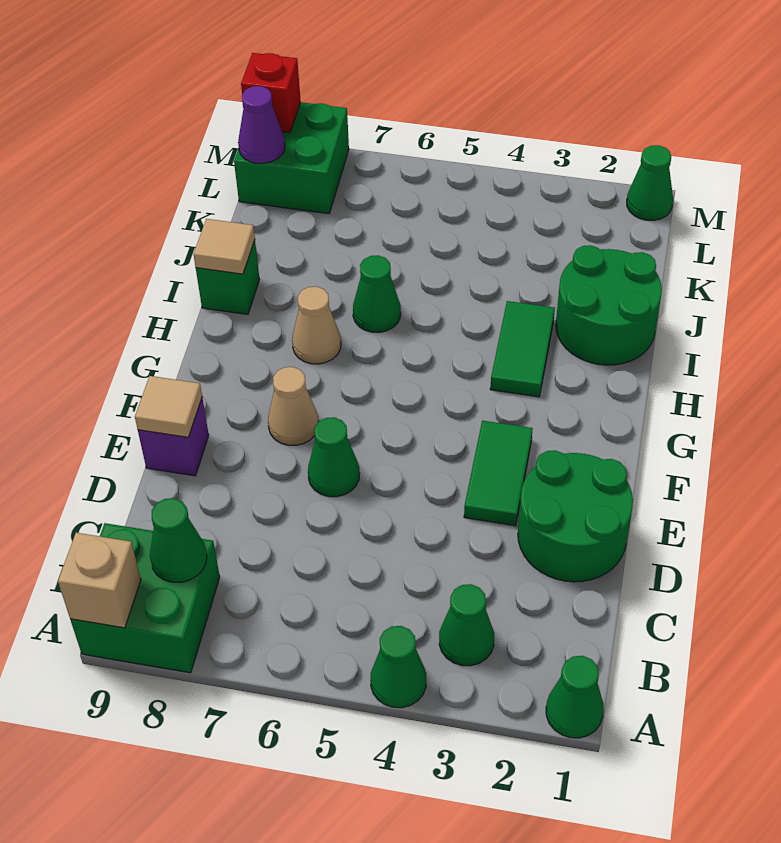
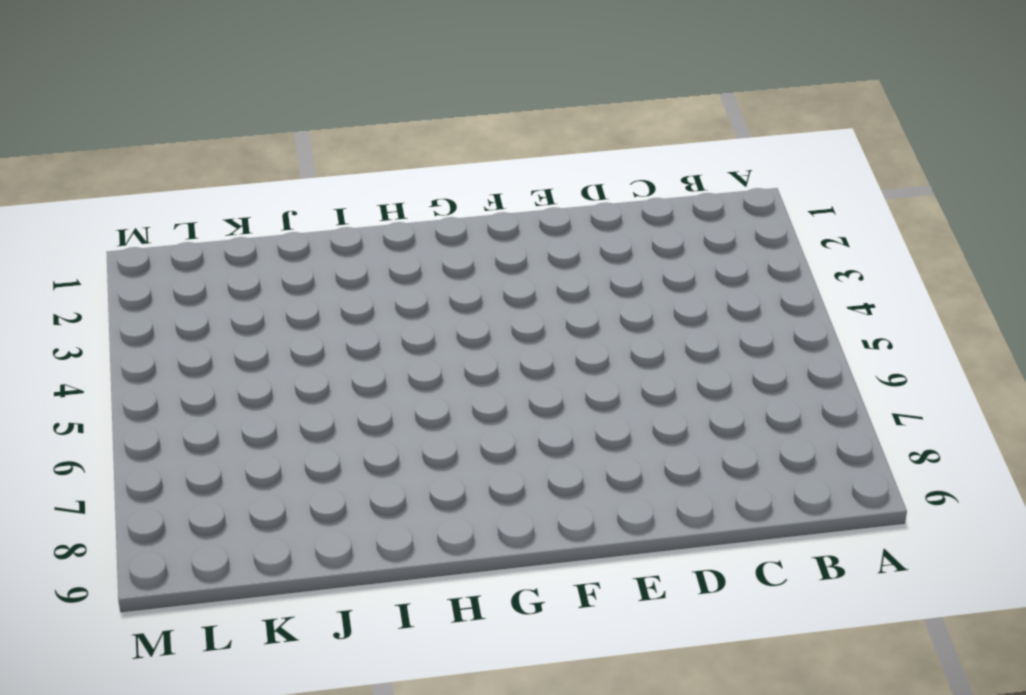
none -> green 1x1 cone [546,656,604,738]
none -> green 1x1 cone [370,626,426,708]
none -> green 2x2 brick [70,523,220,673]

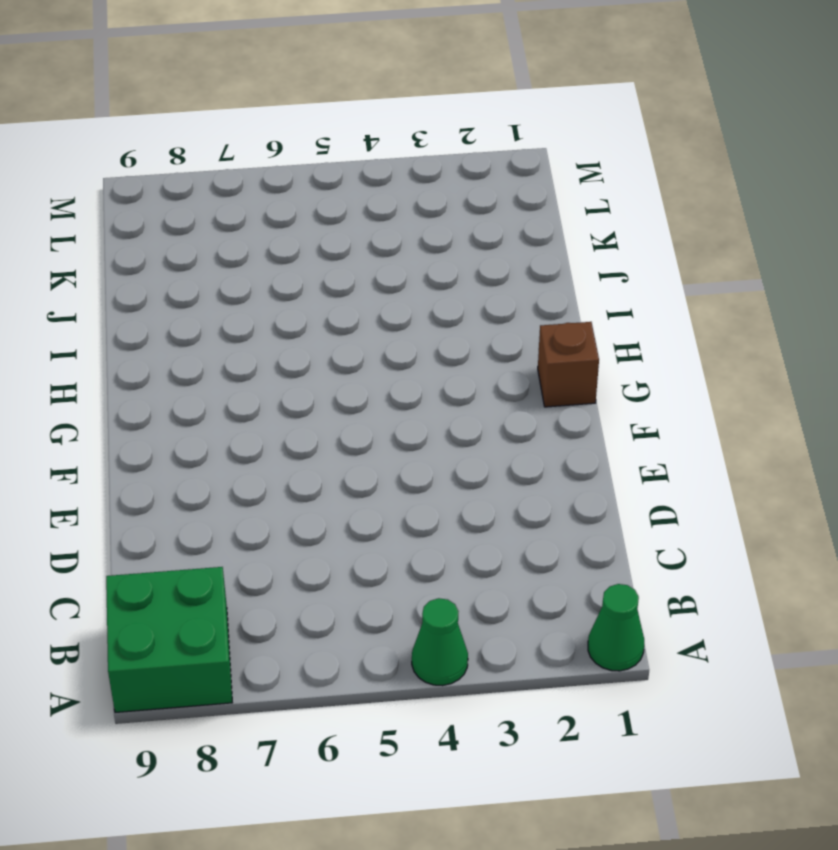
brown 1x1 brick [538,322,599,407] -> none
none -> green 1x1 cone [439,584,494,666]
none -> green 2x2 round brick [518,450,633,582]
none -> green 1x2 tile [464,421,533,526]

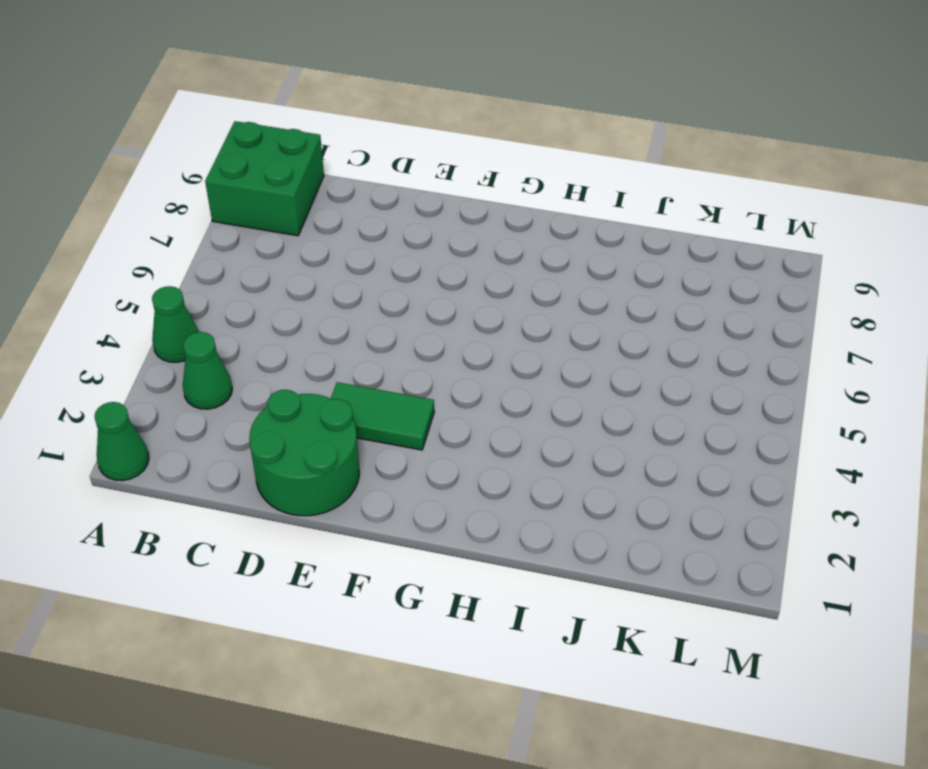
none -> green 1x1 cone [308,417,359,497]
none -> purple 1x1 brick [138,398,209,476]
none -> tan 1x1 cone [268,367,319,445]

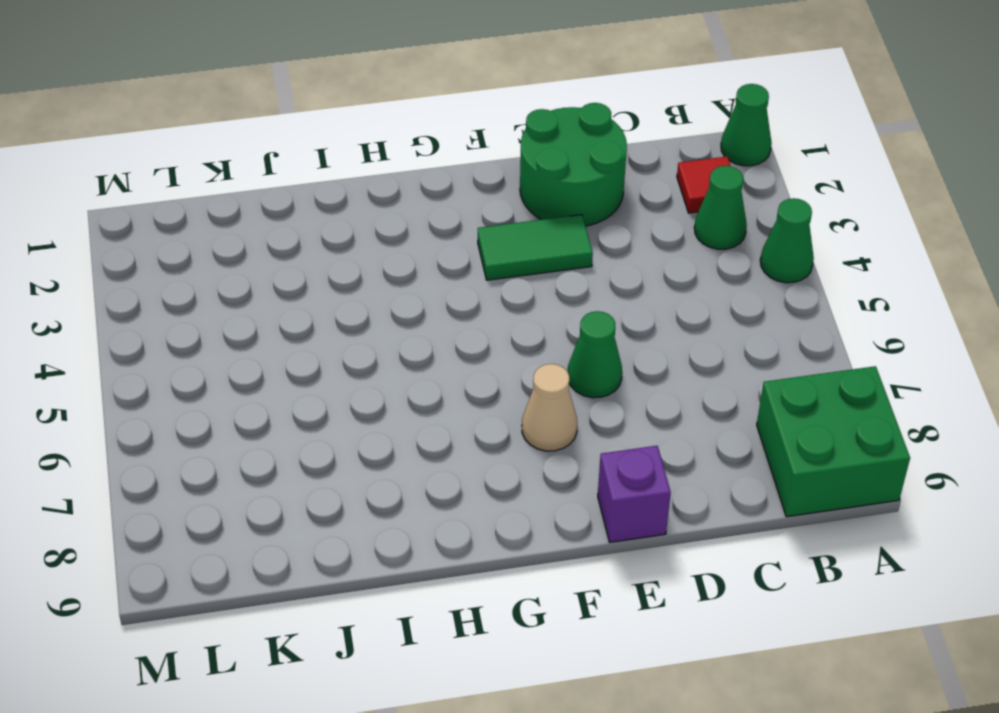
red 1x1 tile [677,157,731,213] -> none
none -> green 1x2 tile [490,301,555,397]
none -> tan 1x1 cone [292,287,341,364]
none -> green 2x2 round brick [556,245,662,365]

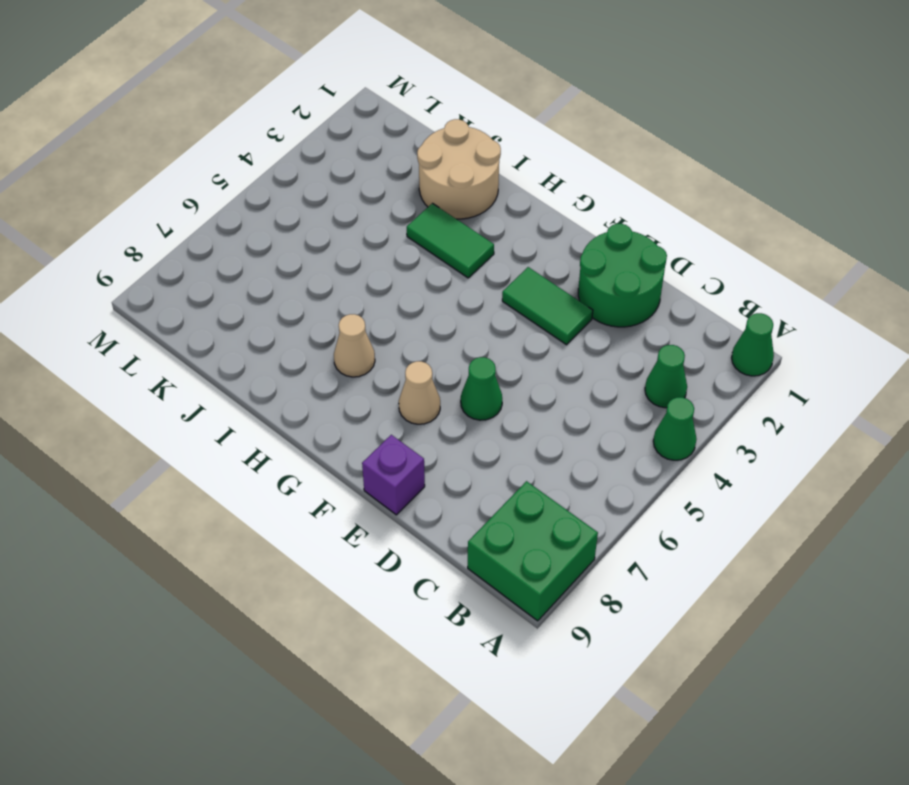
tan 2x2 round brick [417,119,501,219] -> green 2x2 round brick [556,245,662,365]
none -> green 1x1 cone [353,255,401,332]
none -> green 1x1 brick [196,240,260,315]
none -> green 2x2 brick [234,102,349,214]

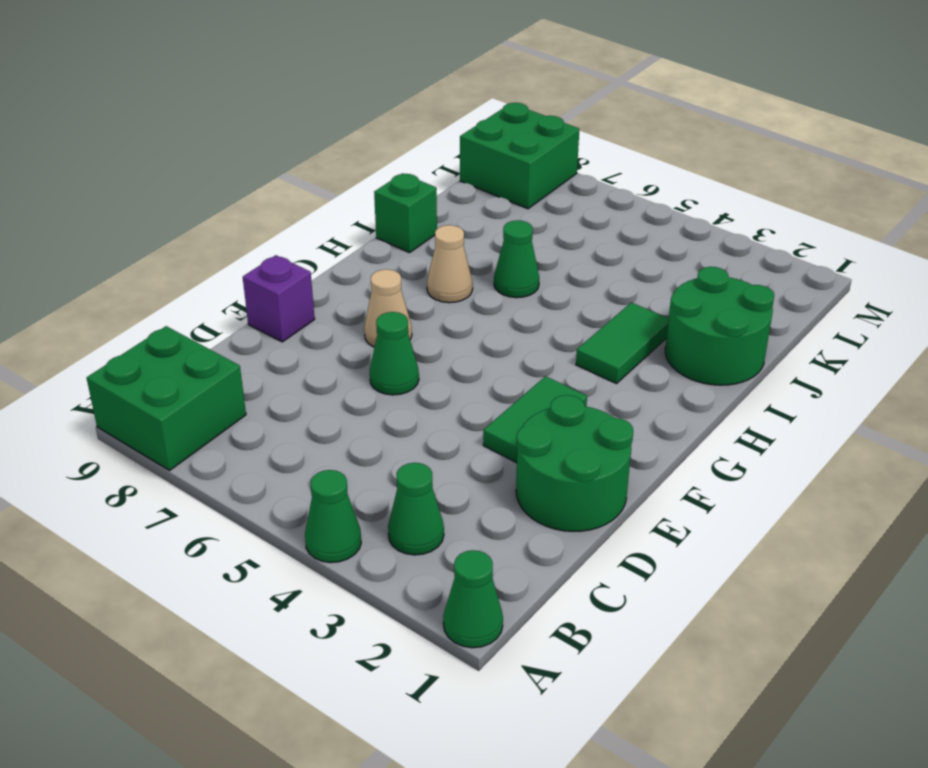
none -> green 1x1 cone [627,145,673,220]
none -> tan 1x1 brick [58,533,141,628]
none -> green 1x1 cone [150,498,207,582]

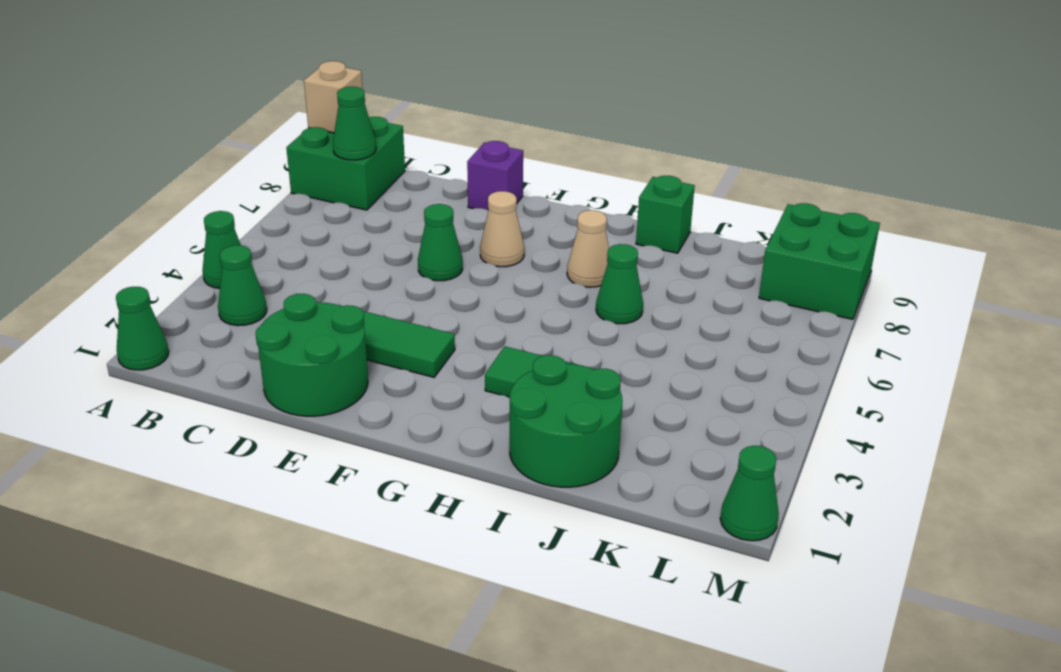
none -> tan 1x1 tile [135,376,202,437]
none -> tan 1x1 tile [193,219,255,274]
none -> purple 1x1 cone [238,86,285,163]

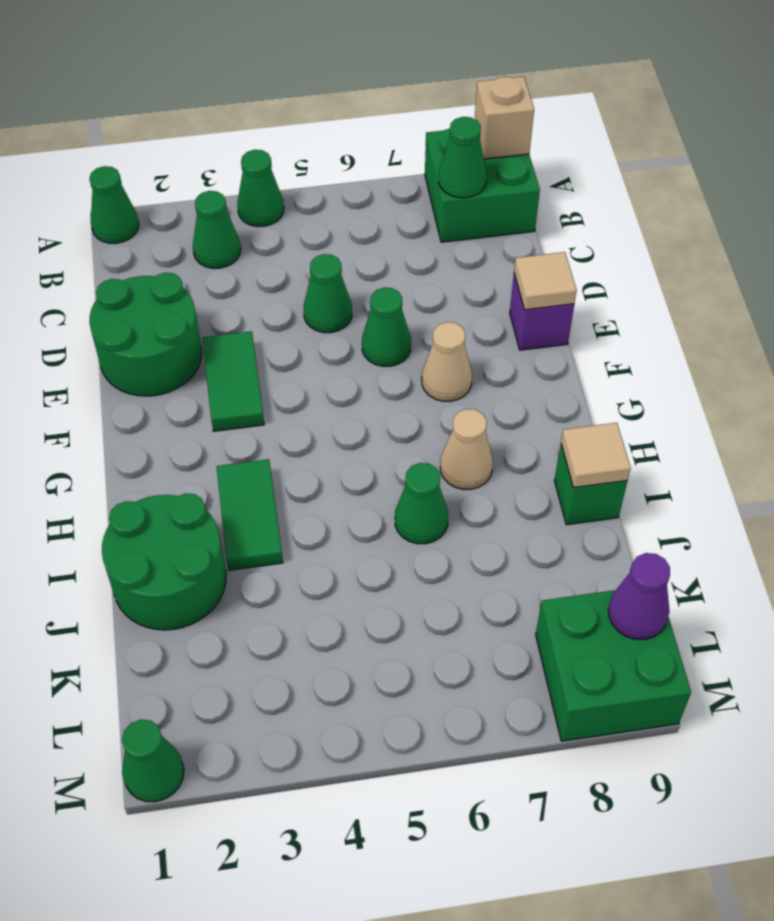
green 1x1 cone [304,254,352,333] -> none
none -> red 1x1 brick [241,53,301,133]

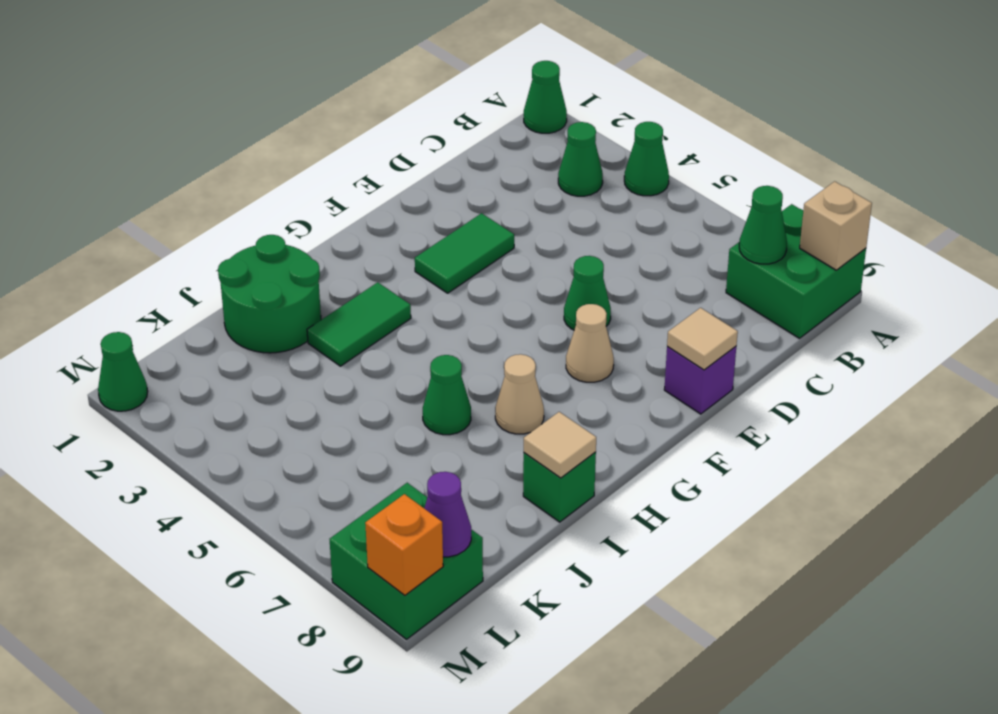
orange 1x1 brick [365,494,443,595] -> red 1x1 brick [241,53,301,133]
none -> green 2x2 round brick [518,450,633,582]

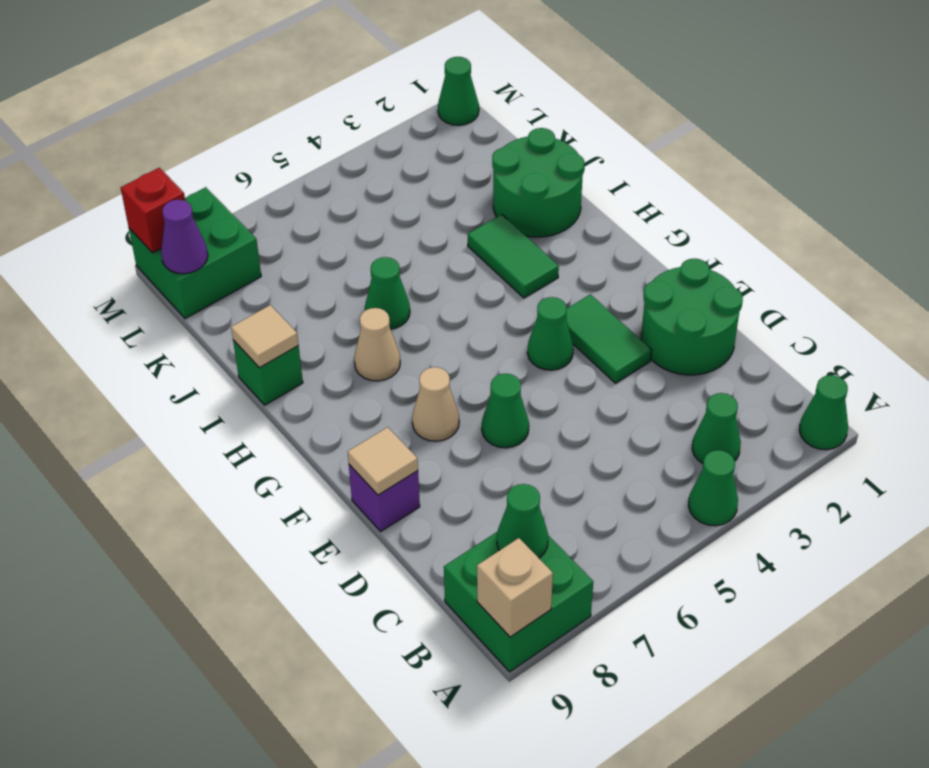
green 1x1 cone [527,297,573,370] -> none

